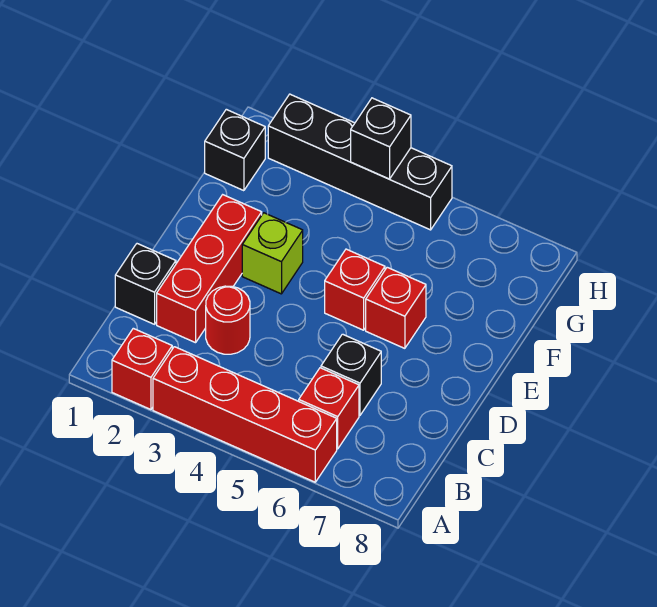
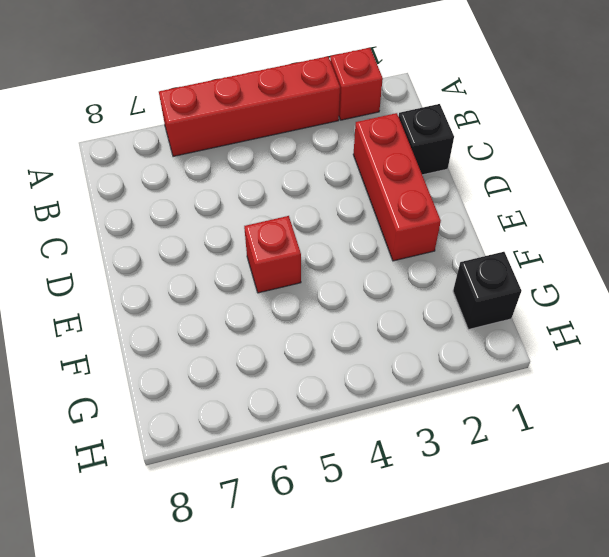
none -> red 1x1 brick [299,368,359,449]
none -> red 1x1 round brick [206,286,250,354]
none -> black 1x1 brick [321,334,381,415]

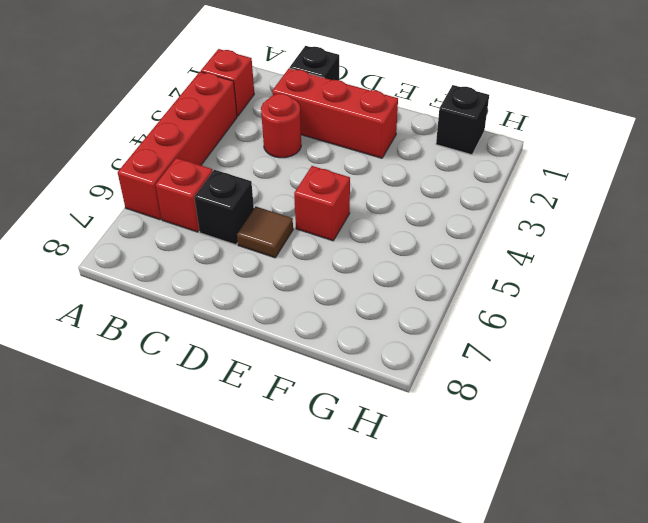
brown 1x1 tile [237,207,293,258] -> none
none -> lime 1x1 brick [242,213,303,294]
none -> red 1x1 brick [366,267,426,348]
none -> black 1x4 brick [268,94,452,230]

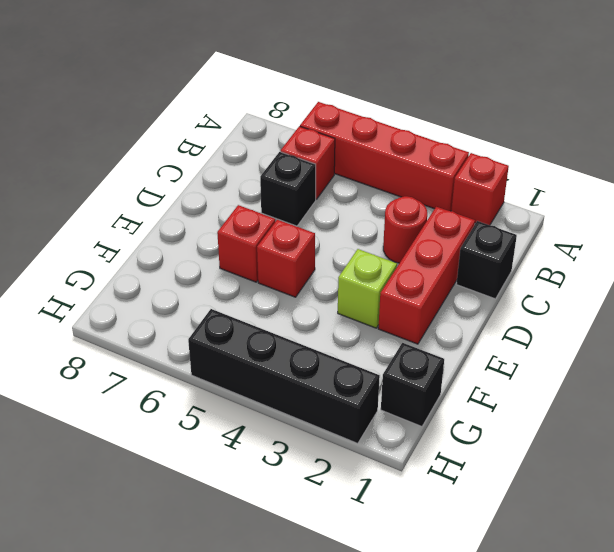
none -> black 1x1 brick [351,98,411,179]

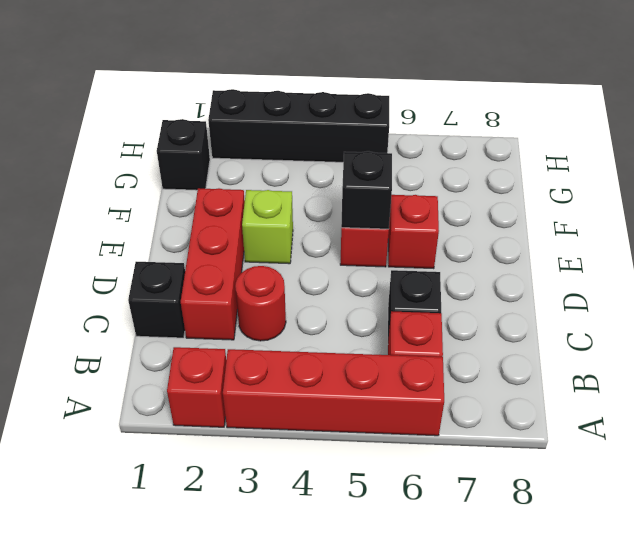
black 1x1 brick [341,151,392,229] -> black 1x1 brick moved to [351,98,411,179]

